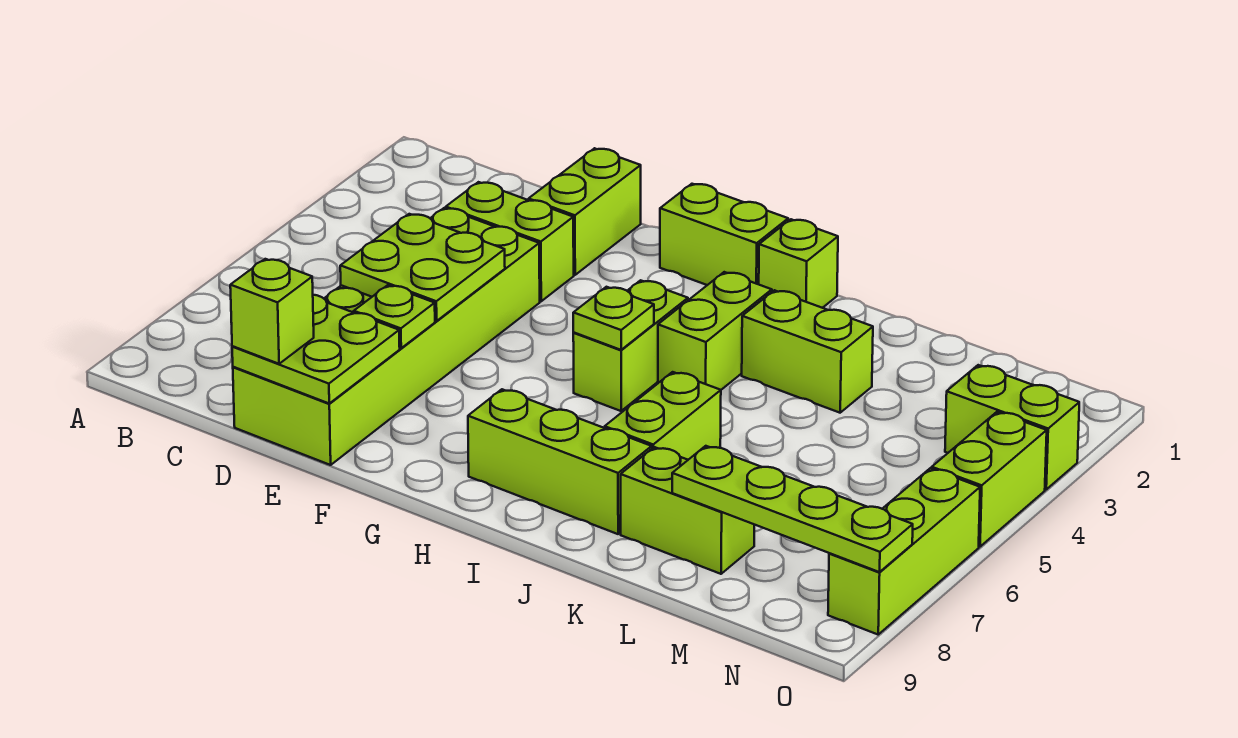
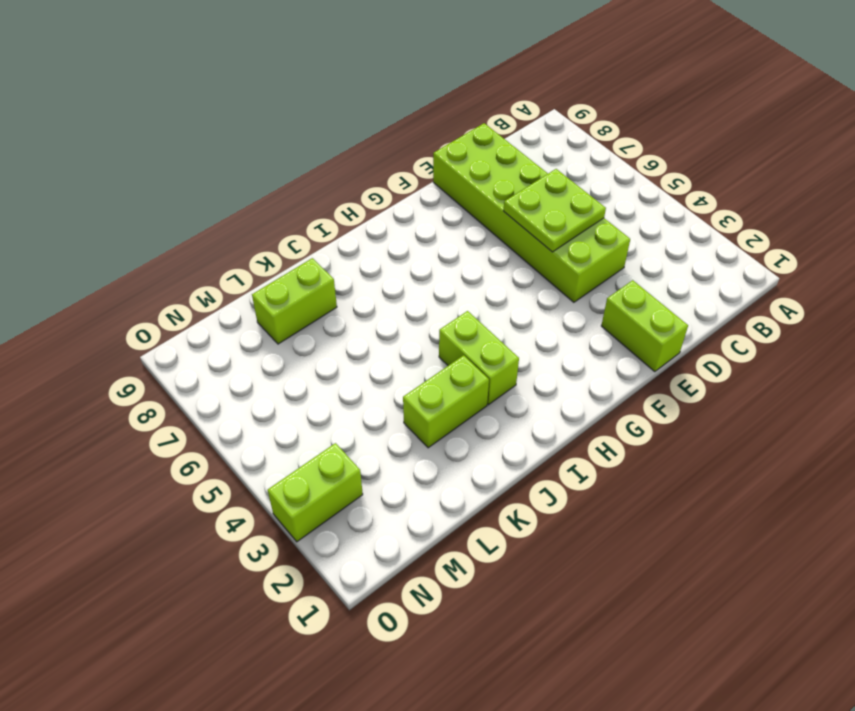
none -> lime 1x2 brick [446,182,574,301]
none -> lime 1x2 brick [660,184,788,285]
none -> lime 1x2 brick [573,280,688,411]

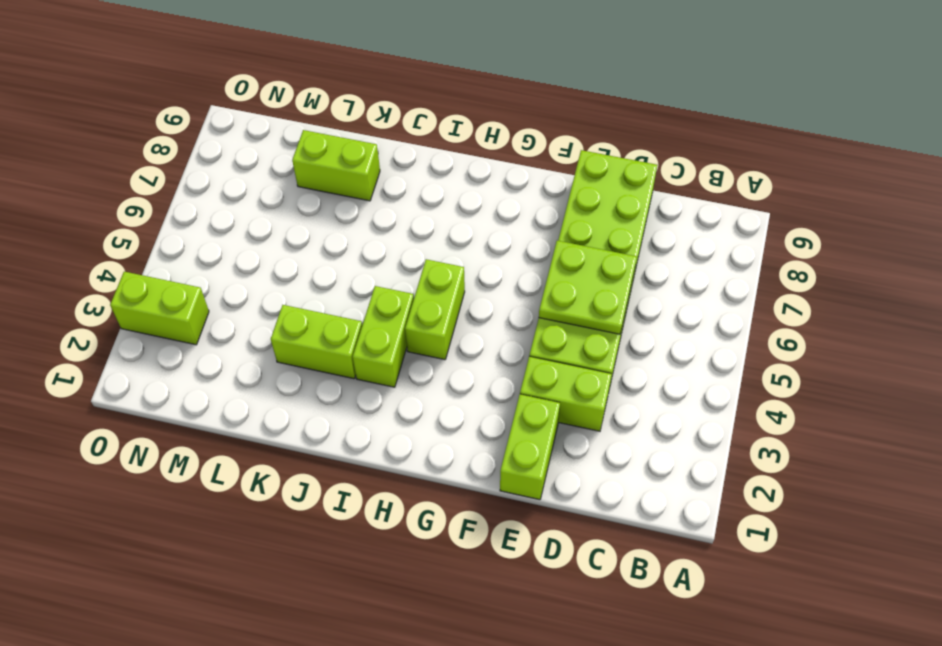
none -> lime 1x2 brick [660,184,788,285]
none -> lime 1x3 brick [468,389,652,534]
none -> lime 1x1 brick [759,219,838,308]

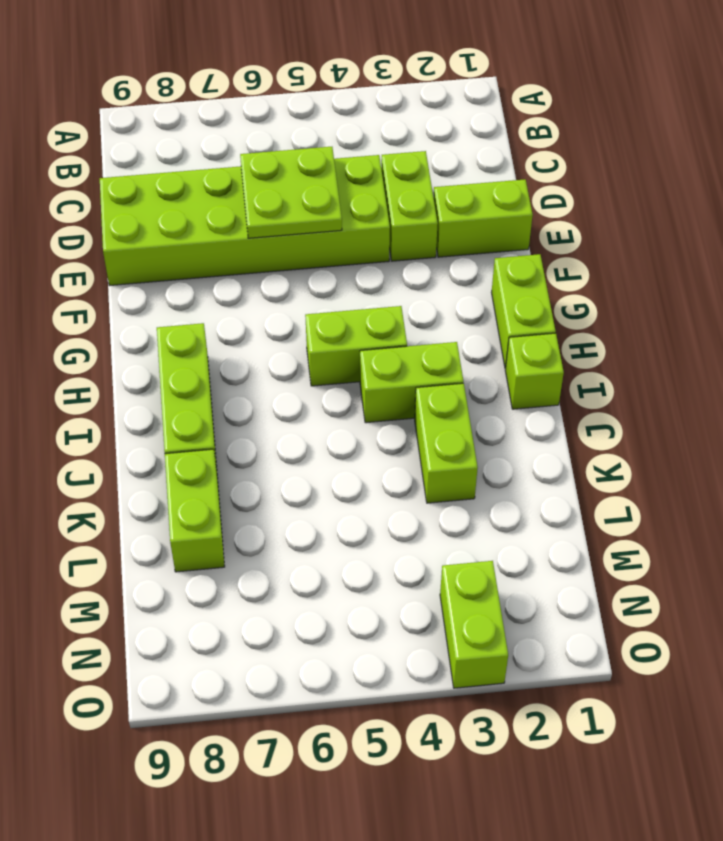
none -> lime 1x2 brick [605,372,721,460]
none -> lime 1x2 brick [932,412,1047,547]
none -> lime 1x3 brick [828,468,980,634]

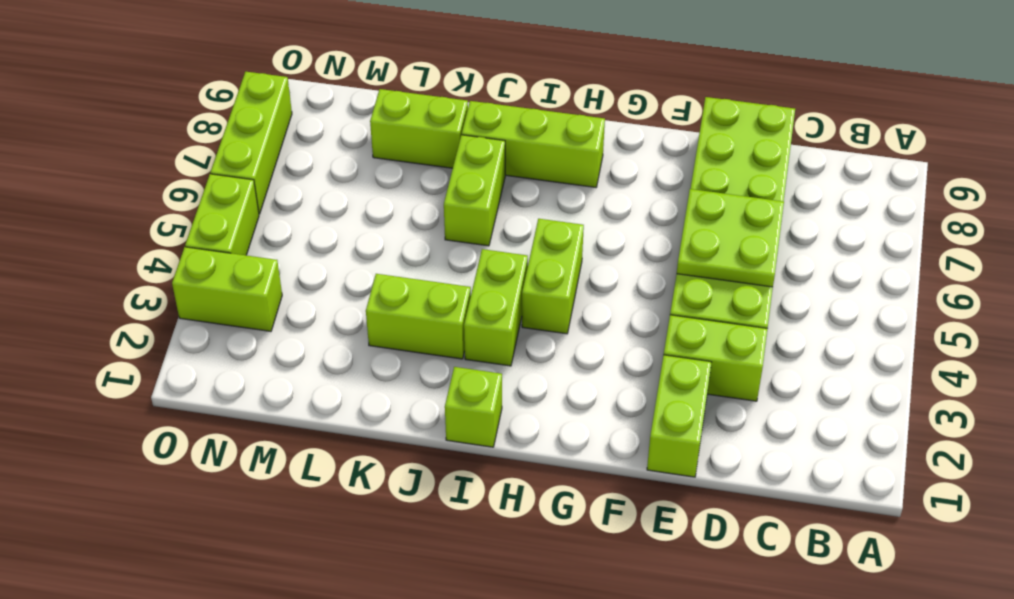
none -> lime 1x2 brick [660,184,788,285]
none -> lime 2x2 plate [232,295,400,403]
none -> lime 1x1 plate [354,285,435,348]

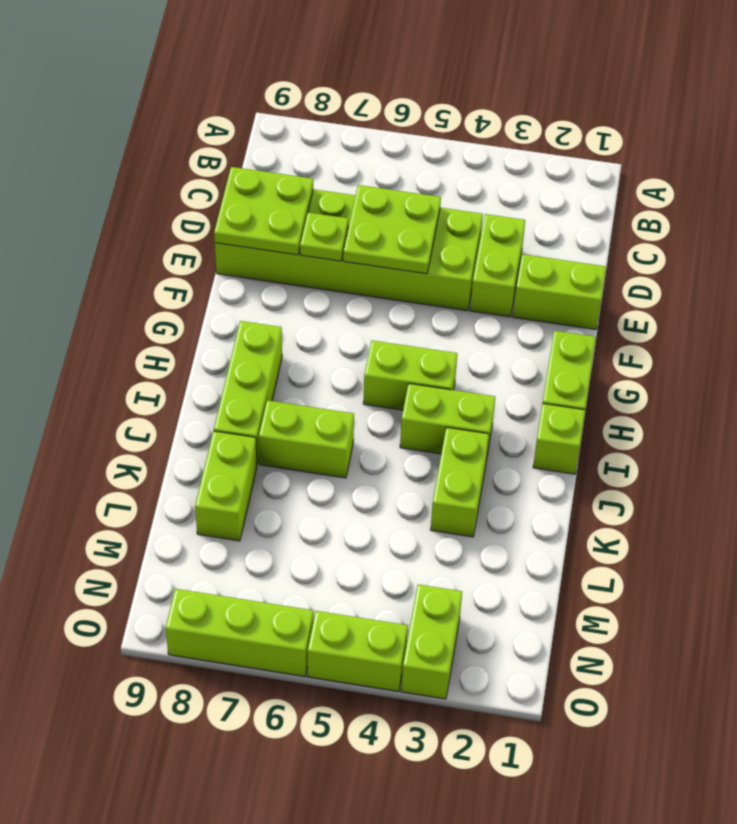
none -> lime 1x1 plate [573,287,654,350]
none -> lime 1x4 plate [672,446,913,572]
none -> lime 1x1 brick [230,259,314,364]

